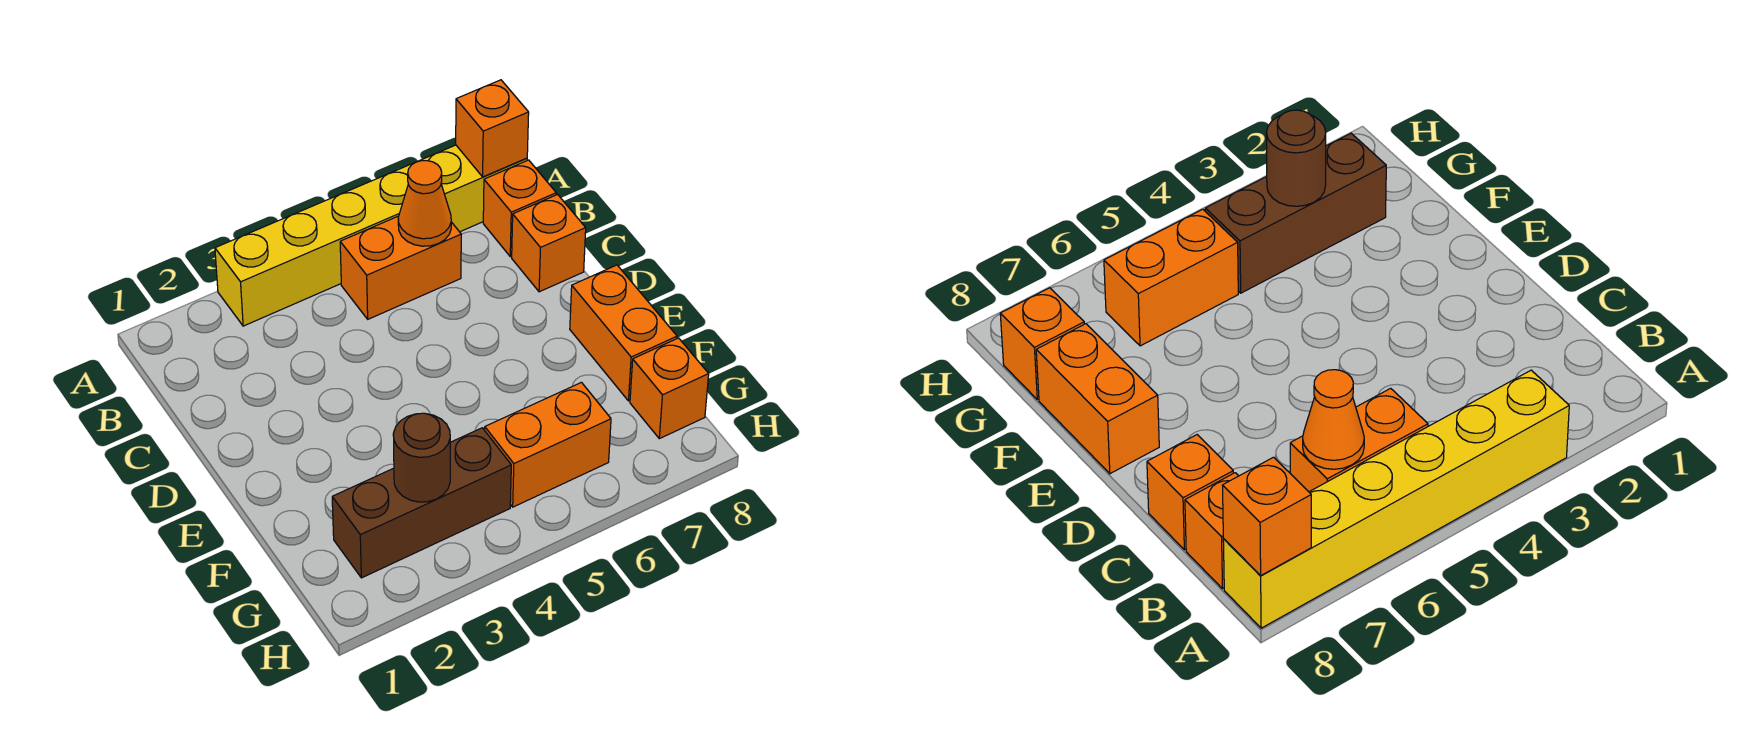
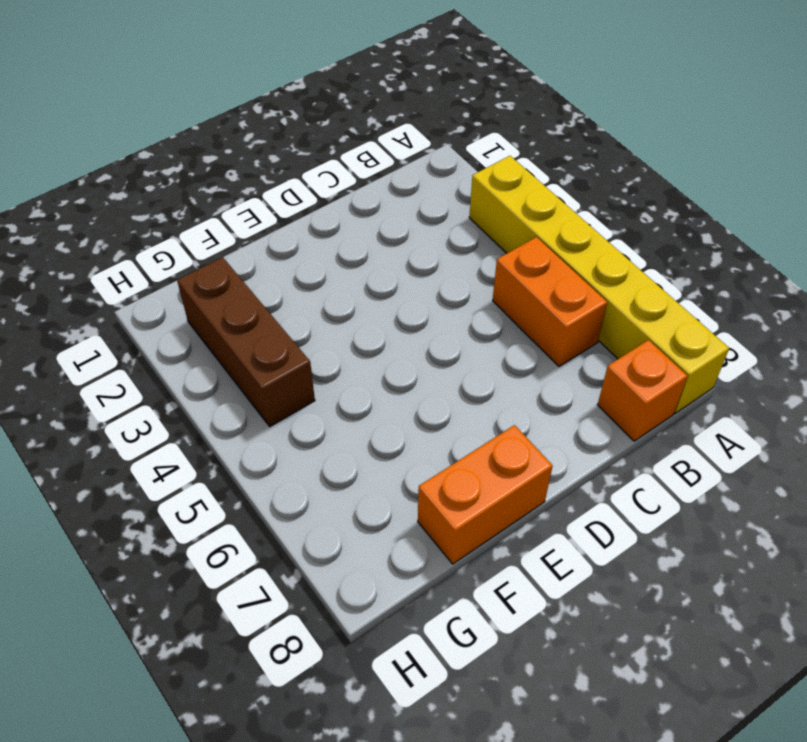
none -> orange 1x1 brick [512,195,586,292]
none -> orange 1x2 brick [485,382,611,507]

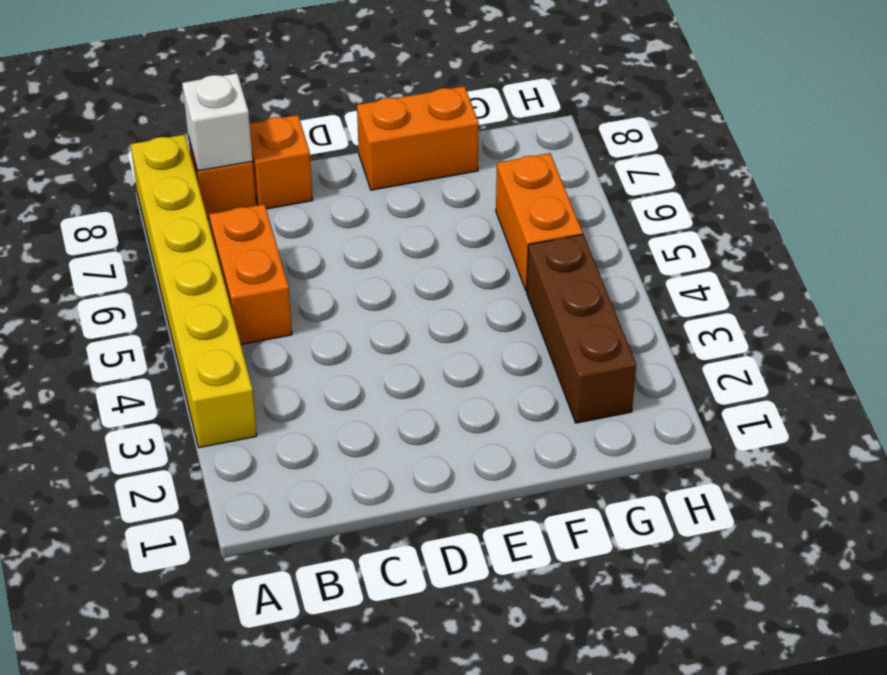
white 1x1 brick [182,73,253,171] -> none
none -> orange 1x1 brick [630,338,709,439]
none -> orange 1x1 brick [456,80,529,177]

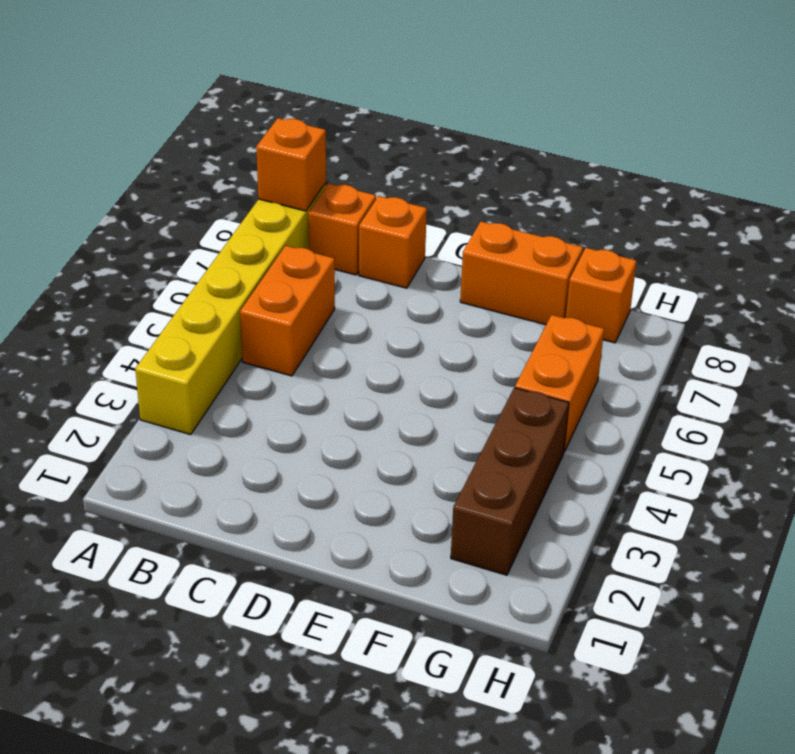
none -> orange 1x1 cone [398,161,451,246]
none -> brown 1x1 round brick [393,413,450,502]

